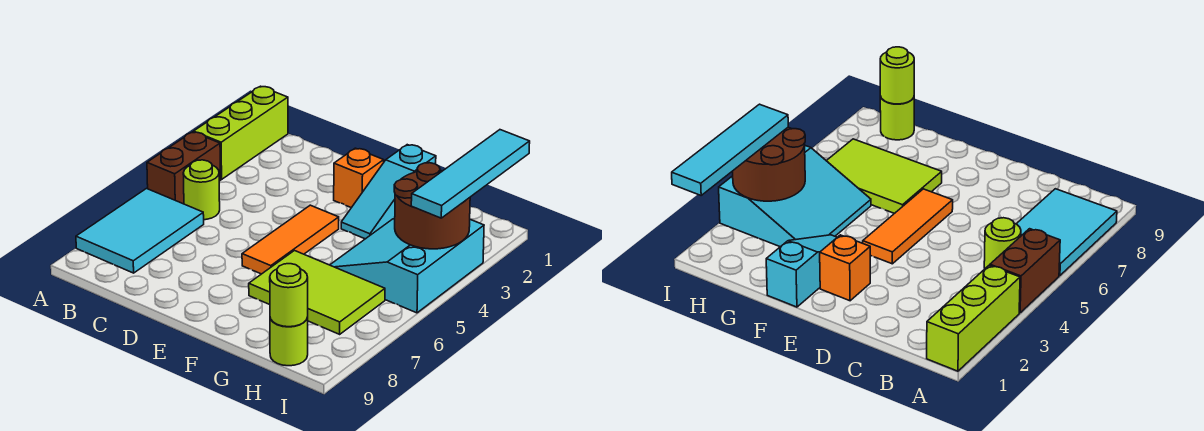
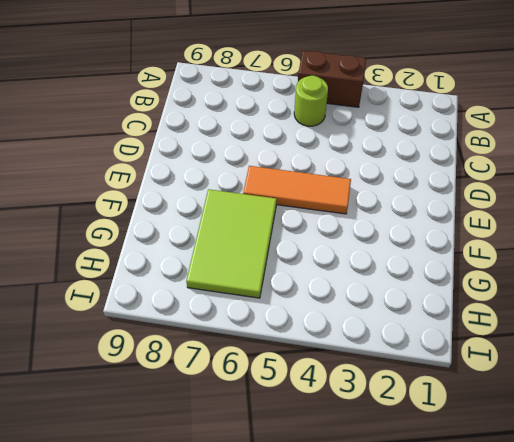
none -> lime 1x3 brick [194,86,288,179]
none -> cyan 2x3 tile [76,189,204,273]
none -> orange 1x1 brick [334,148,384,208]

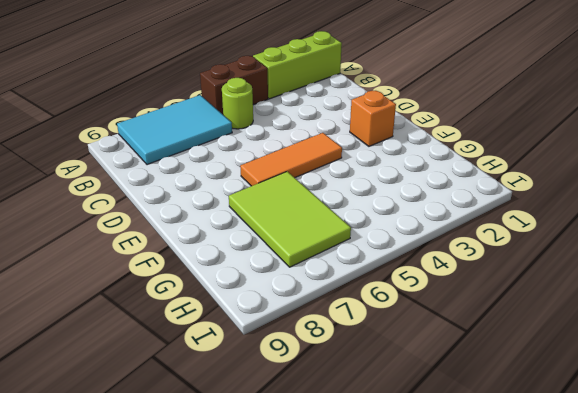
none -> cyan 1x3 slope [341,145,436,239]
none -> cyan 3x3 slope [330,219,484,313]
none -> lime 1x1 round brick [270,317,308,366]

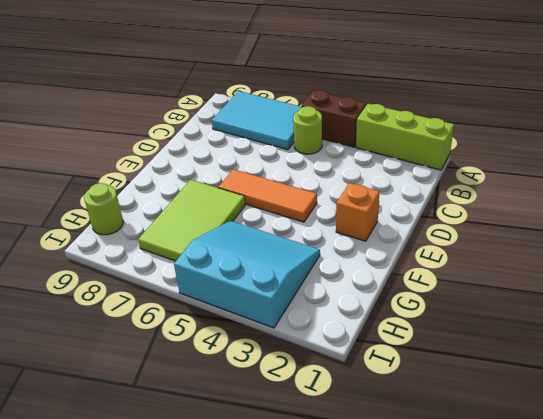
none -> cyan 1x3 slope [341,145,436,239]
none -> brown 2x2 round brick [394,163,470,249]
none -> lime 1x1 round brick [270,264,308,327]

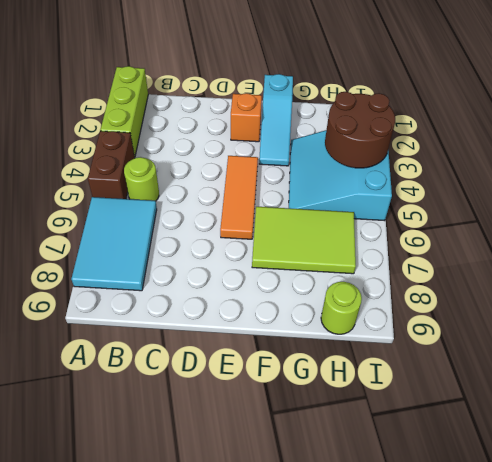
none -> lime 1x1 round brick [270,264,308,327]
none -> cyan 1x4 tile [411,130,530,218]

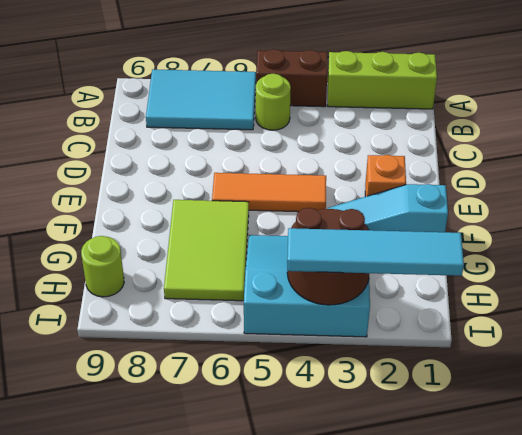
none -> lime 1x1 round brick [270,264,308,327]

